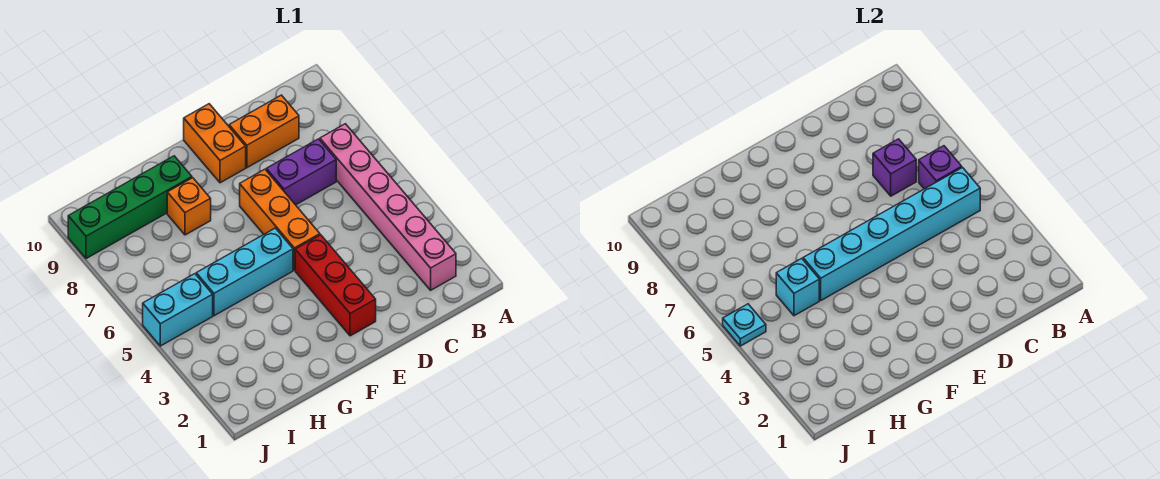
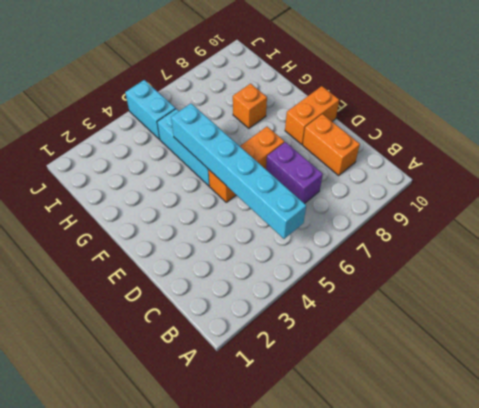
none -> pink 1x6 brick [320,124,456,290]
none -> red 1x3 brick [295,235,376,336]
none -> green 1x4 brick [68,156,192,259]

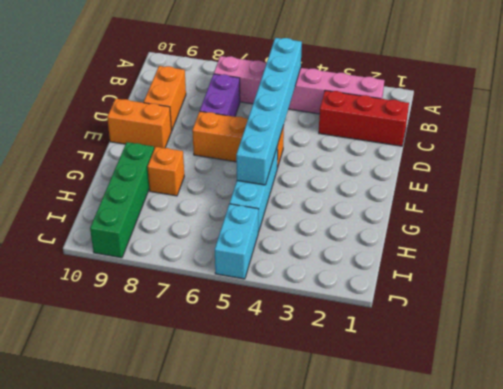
red 1x3 brick [319,90,409,146] -> red 1x3 brick moved to [295,235,376,336]
none -> purple 1x1 brick [919,146,962,189]
none -> purple 1x1 brick [873,139,916,196]
none -> cyan 1x1 brick [776,258,819,316]

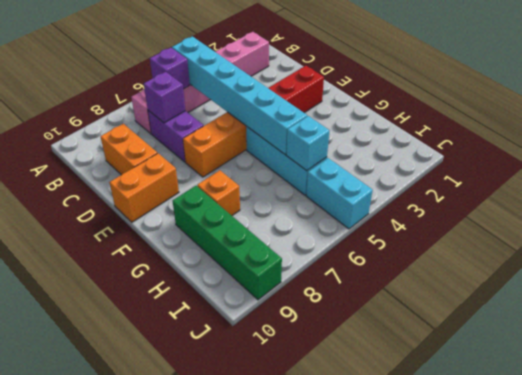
none -> cyan 1x1 plate [723,304,766,346]

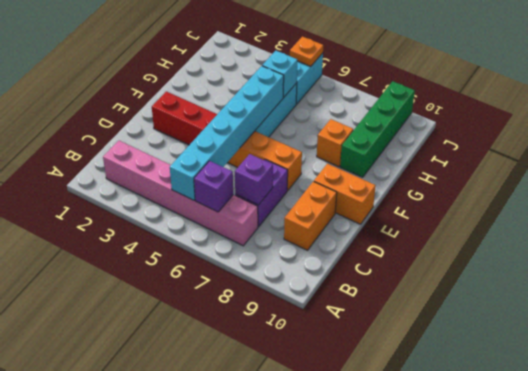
orange 1x1 plate [290,36,323,67] -> cyan 1x1 plate [723,304,766,346]

